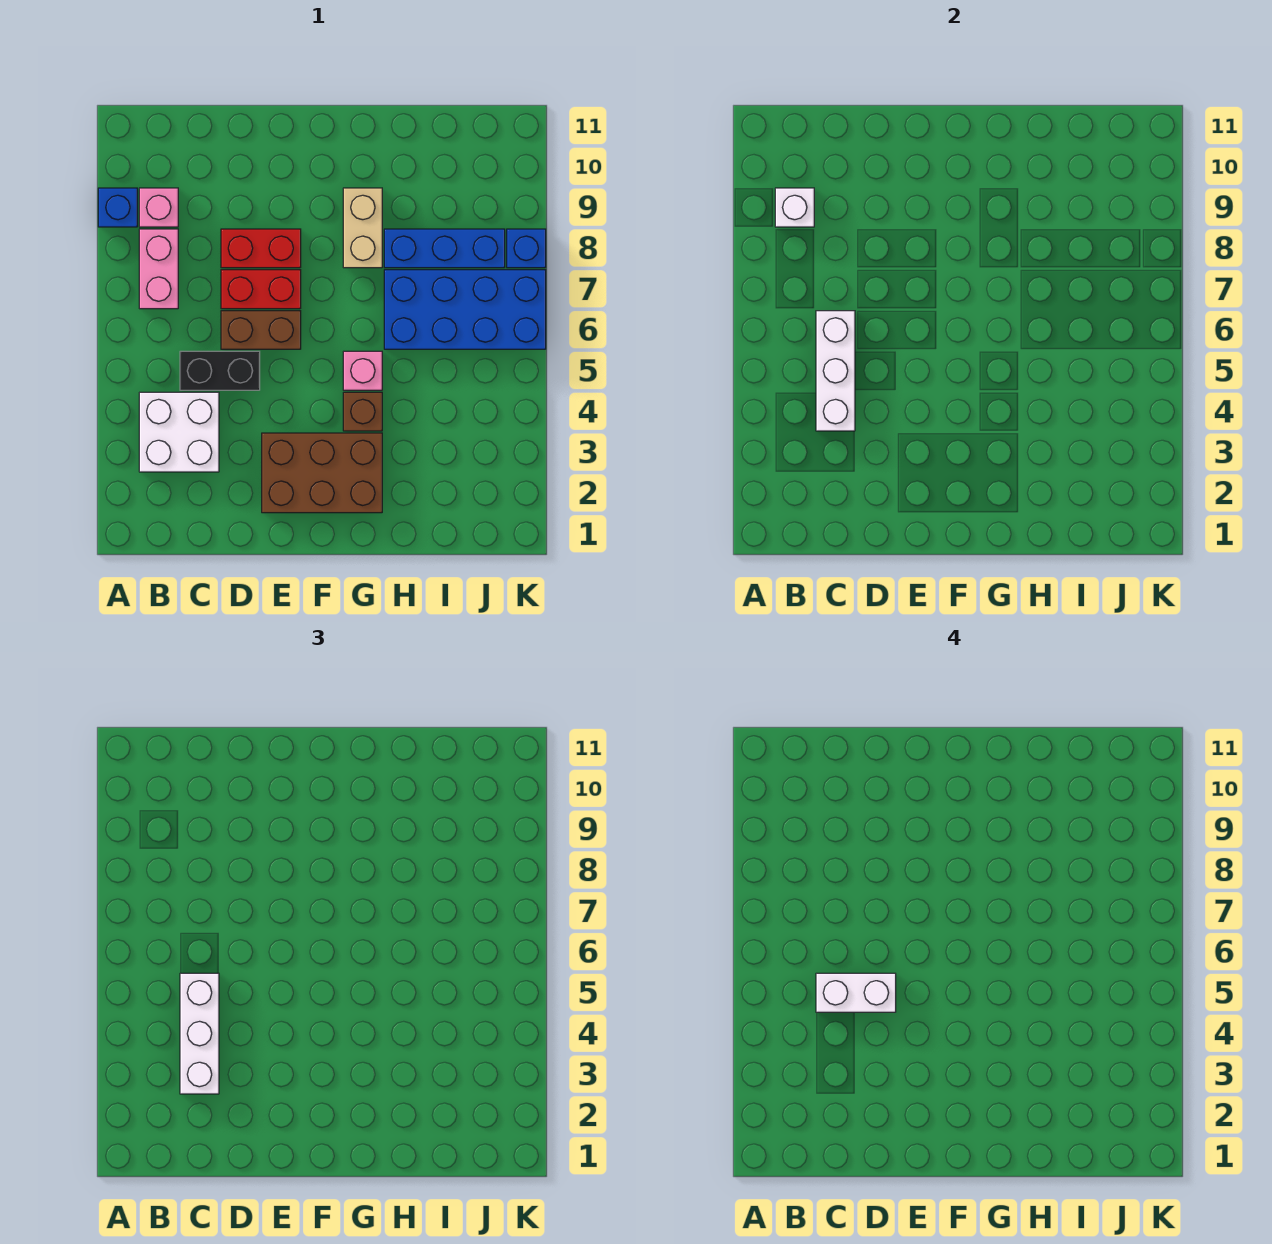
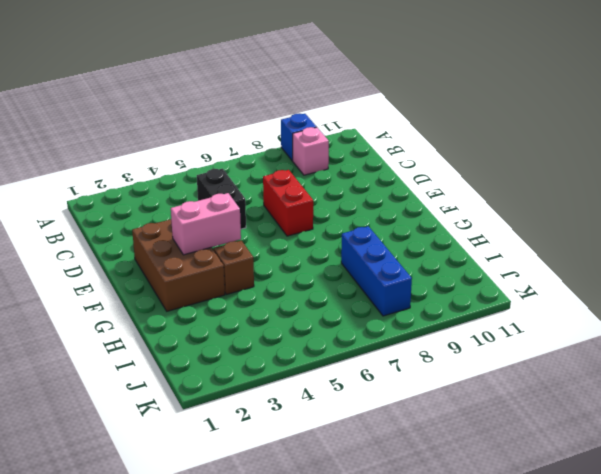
pink 1x2 brick [171,193,241,255] -> pink 1x2 brick moved to [139,229,178,309]
none -> white 2x2 brick [139,392,219,472]
none -> brown 1x2 brick [221,311,301,349]
none -> red 1x2 brick [221,229,301,268]

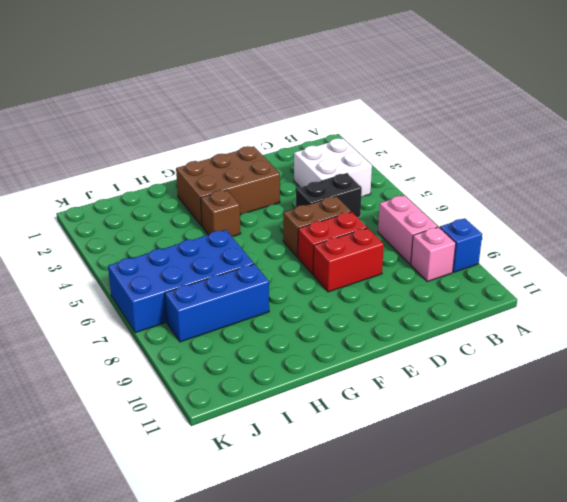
none -> pink 1x1 brick [343,351,382,390]
none -> tan 1x2 brick [343,188,382,268]
none -> blue 1x1 brick [507,229,546,268]

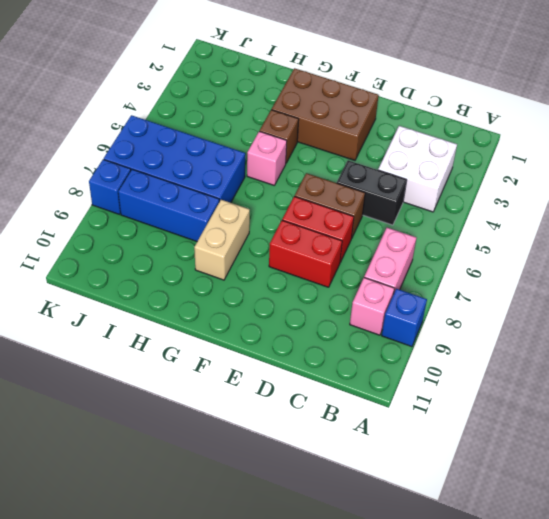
none -> white 1x1 brick [775,188,814,227]
none -> white 1x3 brick [816,311,855,431]
none -> white 1x3 brick [180,973,219,1094]

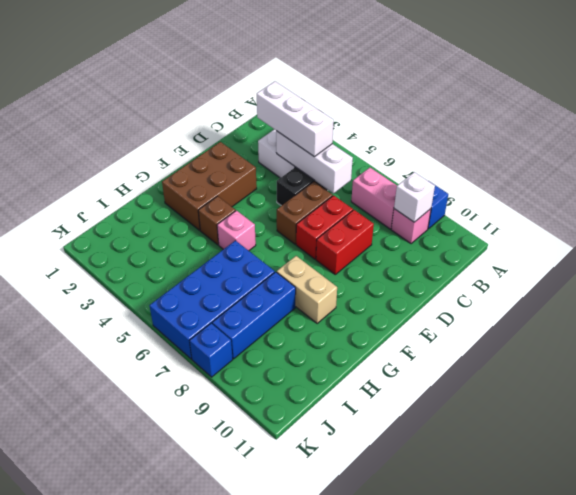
none -> white 1x2 brick [816,973,896,1012]

